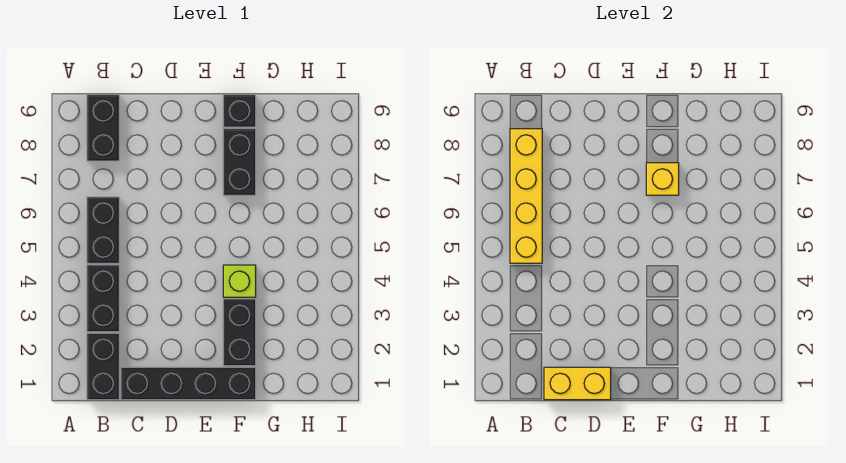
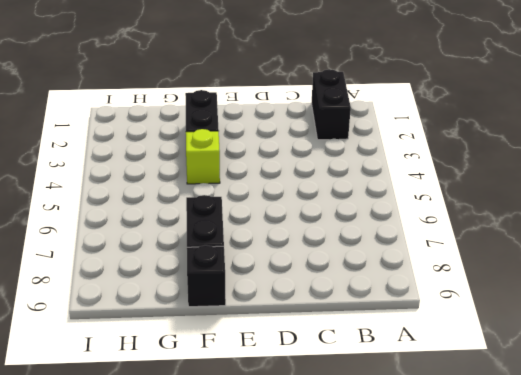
none -> black 1x2 brick [87,265,119,332]
none -> black 1x2 brick [87,197,119,263]
none -> black 1x2 brick [87,95,119,161]

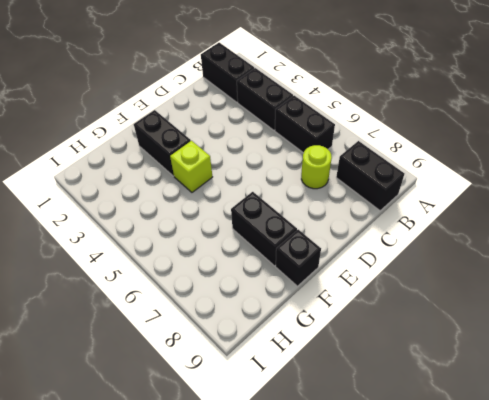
lime 1x1 round brick [301,145,332,189] -> none
none -> black 1x4 brick [121,367,256,400]
none -> yellow 1x4 brick [510,129,542,263]
none -> yellow 1x2 brick [544,367,611,400]

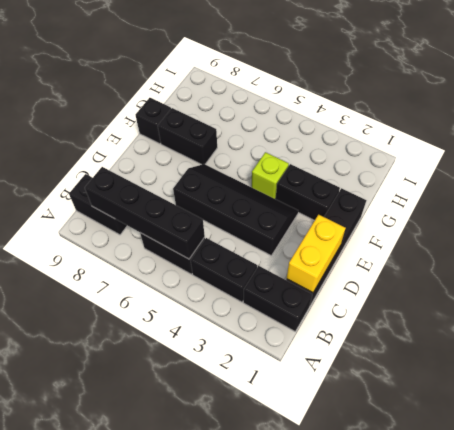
black 1x4 brick [85,167,205,259] -> yellow 1x4 brick [510,129,542,263]
black 2x4 slope [173,164,298,256] -> none
none -> yellow 1x1 brick [646,163,679,195]

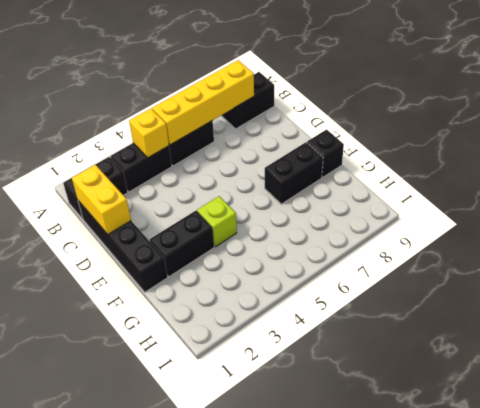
yellow 1x1 brick [129,109,169,158] -> yellow 1x1 brick moved to [646,163,679,195]

